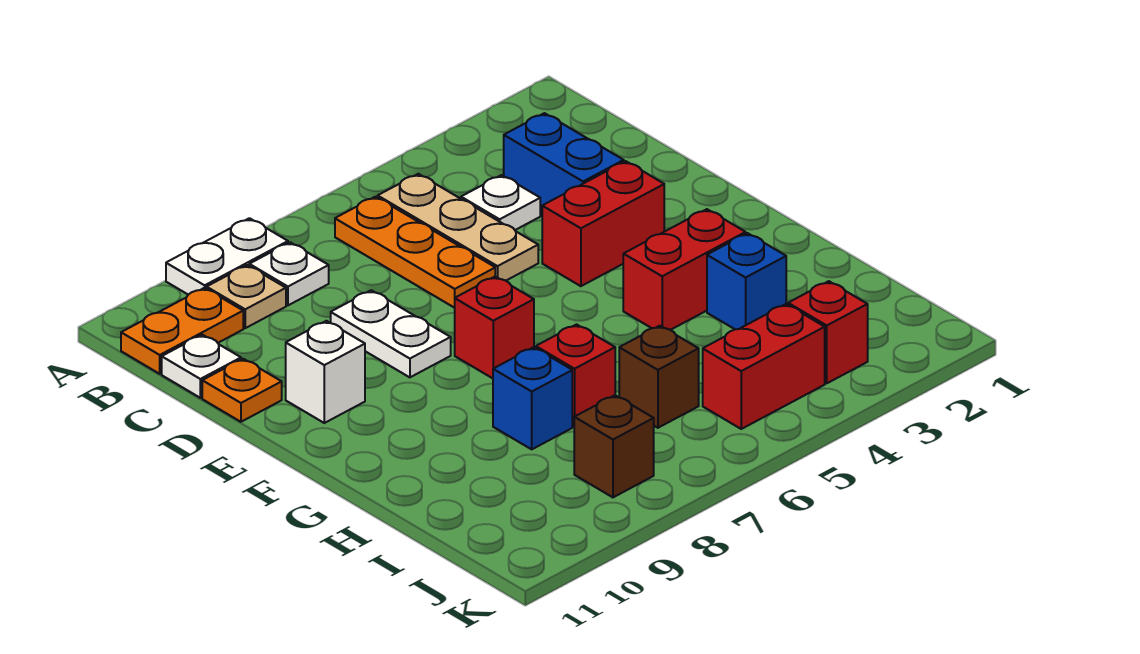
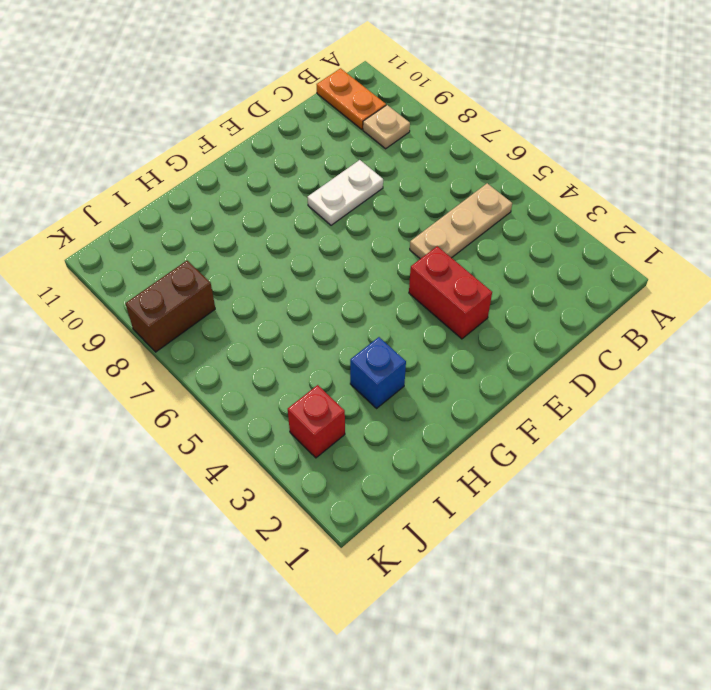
brown 1x2 brick [126,261,215,352] -> brown 1x1 brick [574,395,654,497]
none -> white 1x2 plate [166,218,288,295]
none -> orange 1x3 plate [335,197,495,308]
none -> white 1x1 plate [249,242,329,305]

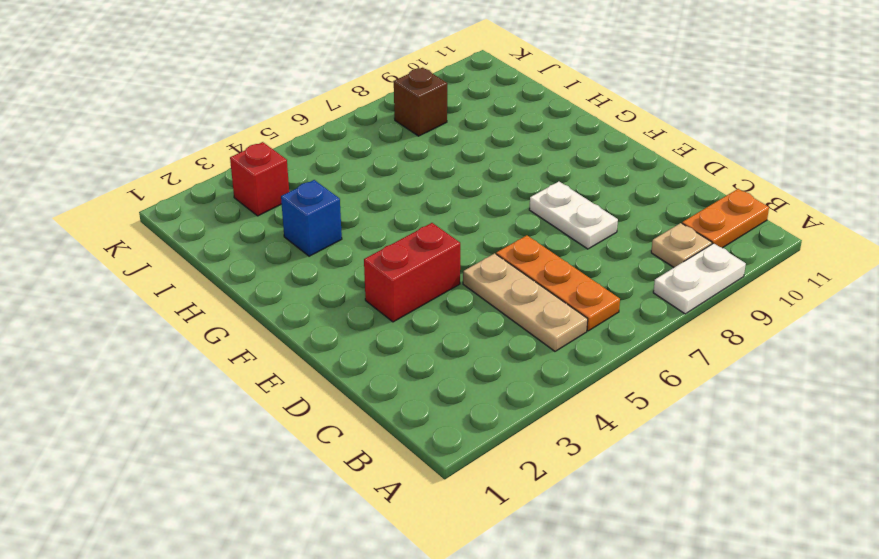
none -> white 1x1 plate [249,242,329,305]
none -> blue 1x2 brick [504,113,624,215]
none -> white 1x1 plate [461,175,540,230]

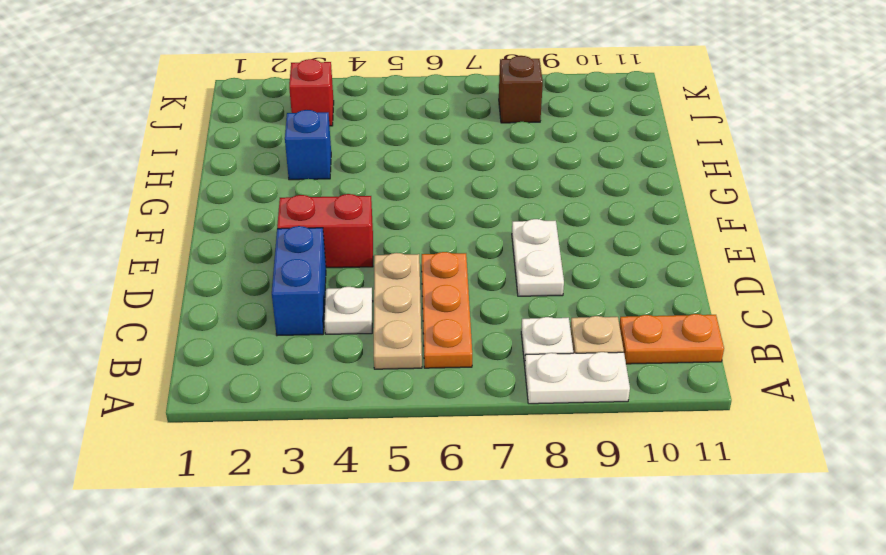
none -> white 1x1 plate [162,335,241,398]
none -> orange 1x1 plate [202,359,282,422]
none -> white 1x1 brick [286,321,365,423]

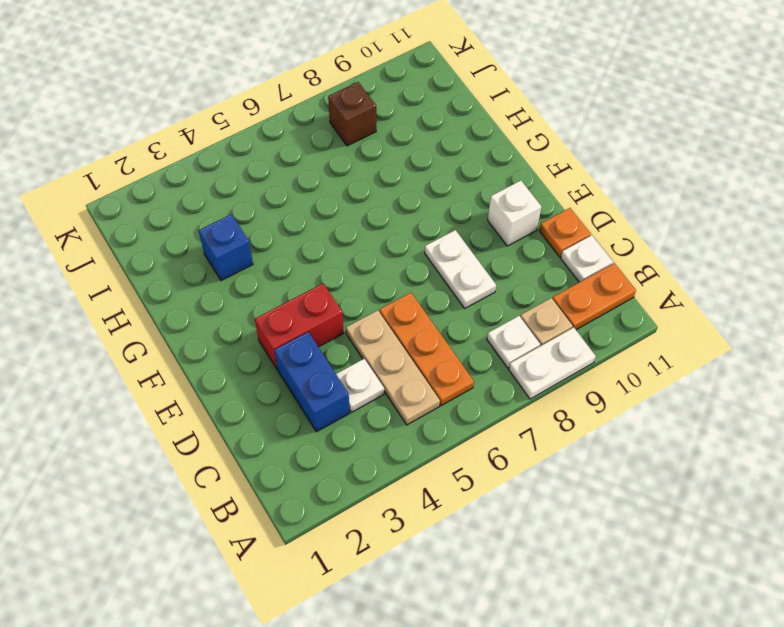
none -> red 1x1 brick [455,276,534,378]
none -> red 1x2 brick [623,209,746,330]
none -> red 1x1 brick [536,324,615,426]

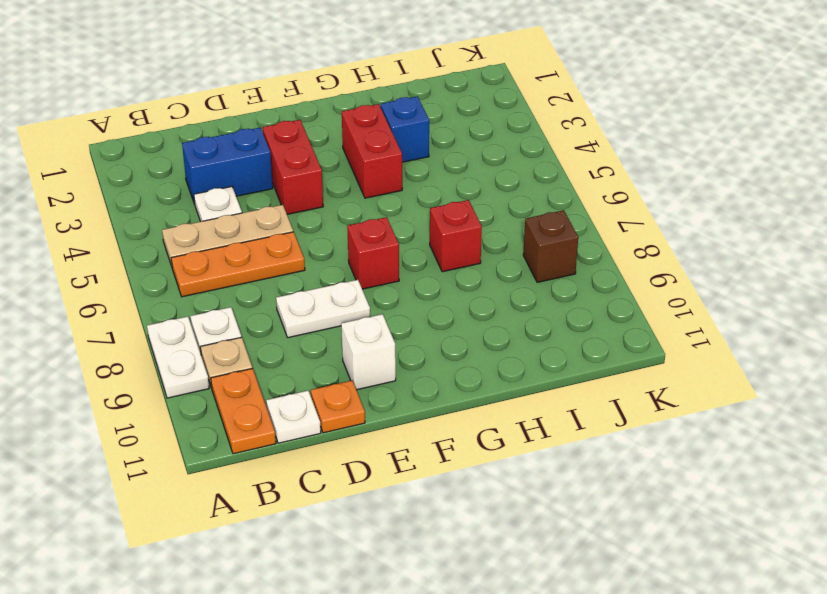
none -> blue 1x1 brick [493,347,572,449]
none -> brown 1x1 brick [619,326,699,428]
none -> red 1x1 brick [788,281,868,383]

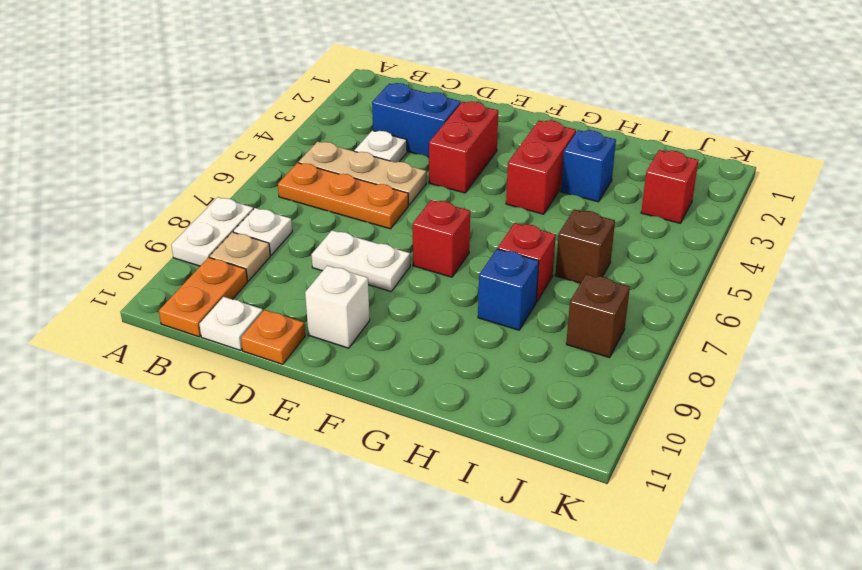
none -> red 1x2 brick [703,304,825,429]

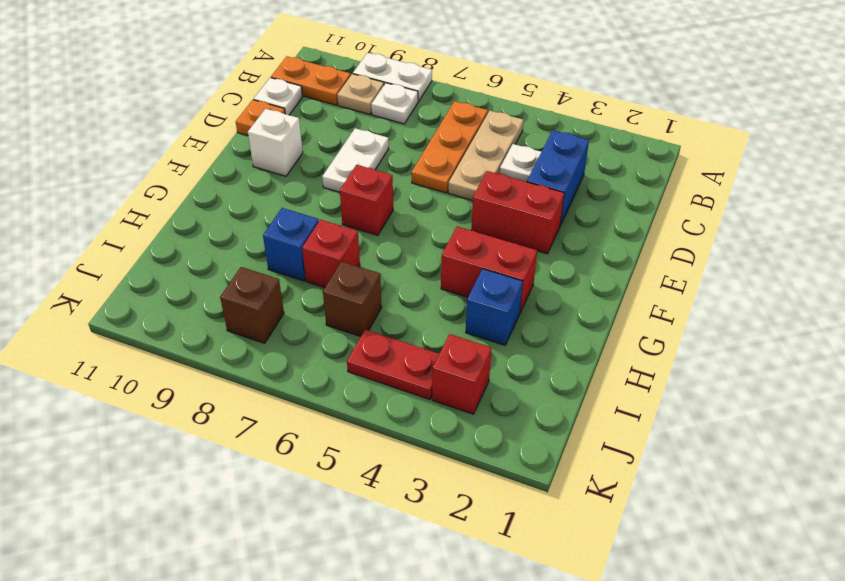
red 1x2 plate [347,329,439,399] -> red 1x2 brick [703,304,825,429]

